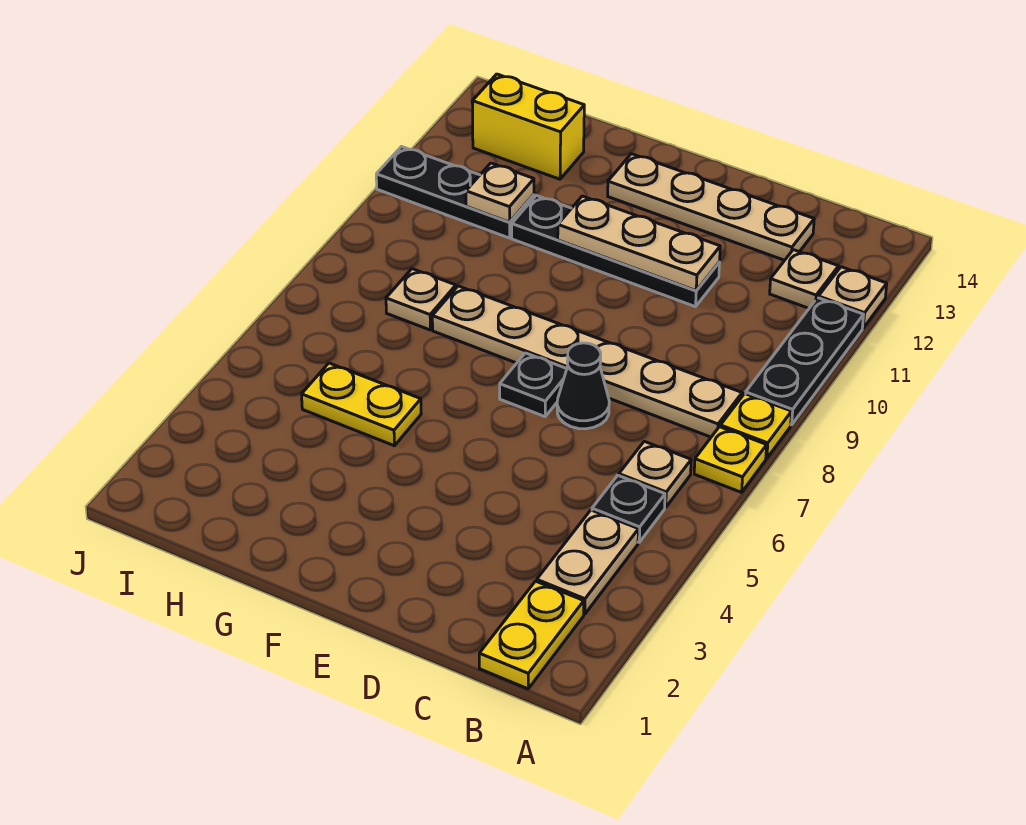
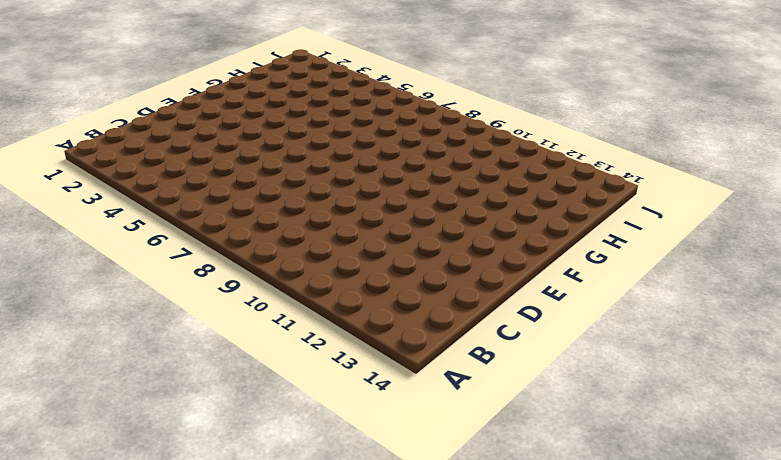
none -> yellow 1x1 plate [694,427,767,492]
none -> yellow 1x1 plate [720,394,791,458]
none -> black 1x3 plate [746,298,863,425]

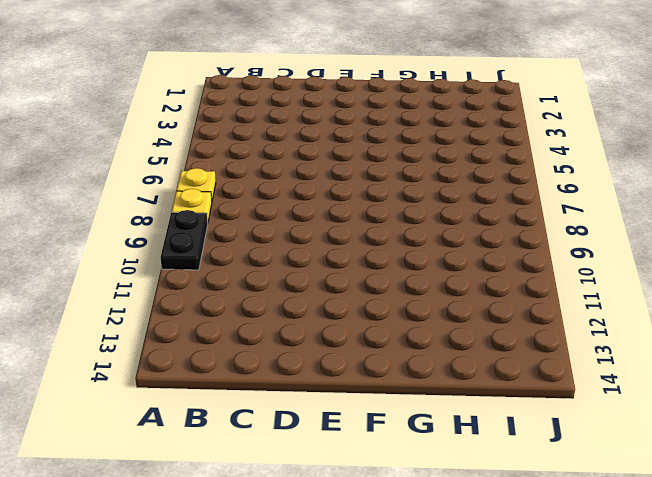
black 1x2 plate [161,210,208,270] -> black 1x3 plate [746,298,863,425]
none -> tan 1x1 plate [818,267,887,328]
none -> yellow 1x2 plate [479,581,584,689]
none -> tan 1x2 plate [537,510,639,614]

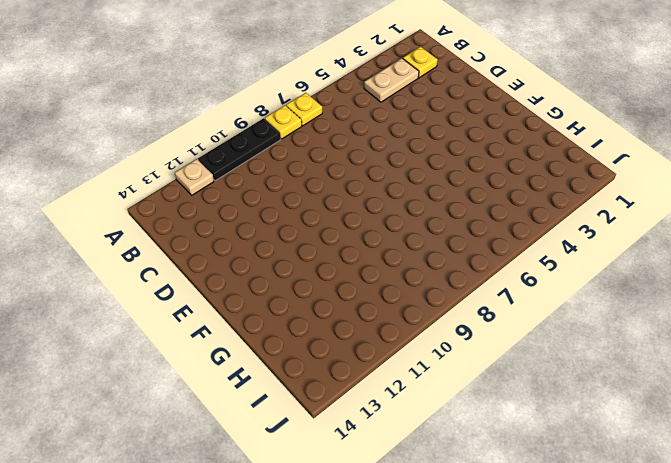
yellow 1x1 plate [403,47,438,78] -> yellow 1x2 plate [479,581,584,689]
none -> black 1x1 plate [592,476,665,542]
none -> tan 1x1 plate [619,441,691,507]
none -> tan 1x6 plate [432,286,742,437]

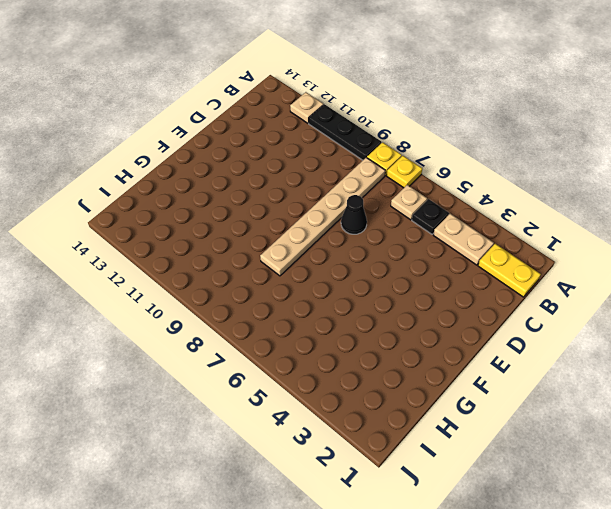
none -> tan 1x1 plate [770,250,839,308]
none -> tan 1x4 plate [608,154,814,260]
none -> black 1x4 plate [512,196,720,307]

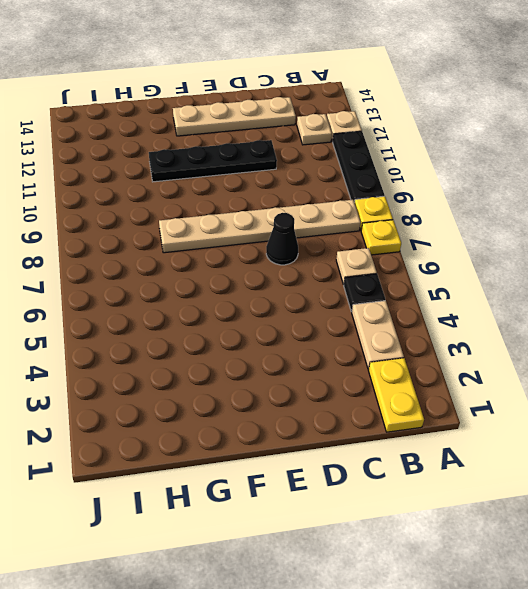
none -> black 1x1 plate [500,353,567,417]
none -> yellow 1x2 plate [302,363,421,446]
none -> tan 1x1 plate [386,269,456,330]

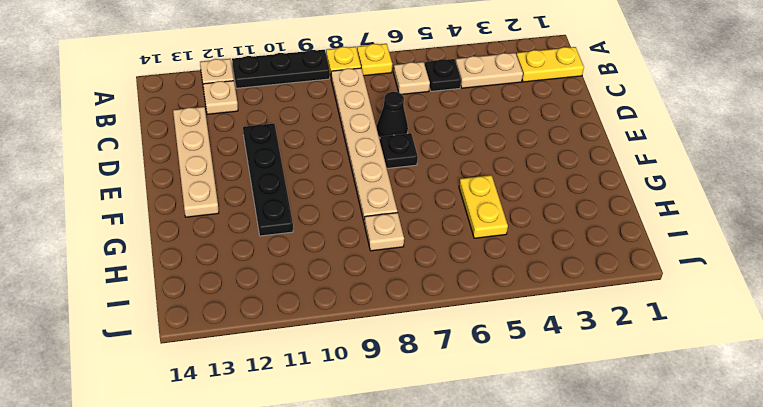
none -> black 1x3 plate [376,147,534,238]
none -> yellow 1x2 brick [472,74,584,179]
none -> tan 1x3 plate [558,196,720,291]

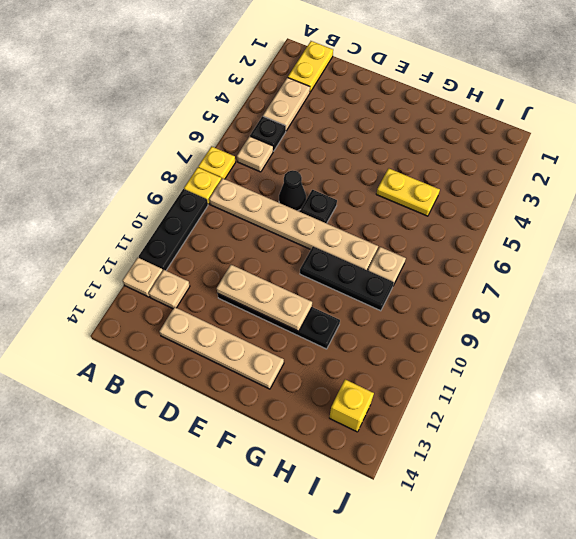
black 1x3 plate [300,247,394,311] -> black 1x3 plate moved to [376,147,534,238]
yellow 1x1 brick [329,379,374,432] -> yellow 1x2 brick [472,74,584,179]
none -> tan 1x1 plate [466,163,534,222]

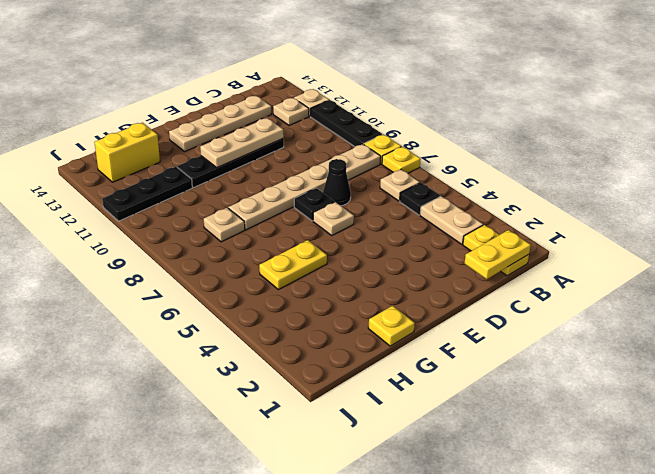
yellow 1x2 plate [464,230,531,279] -> none
tan 1x1 plate [313,202,354,235] -> tan 1x1 plate moved to [466,163,534,222]
yellow 1x1 plate [368,306,415,346] -> none

